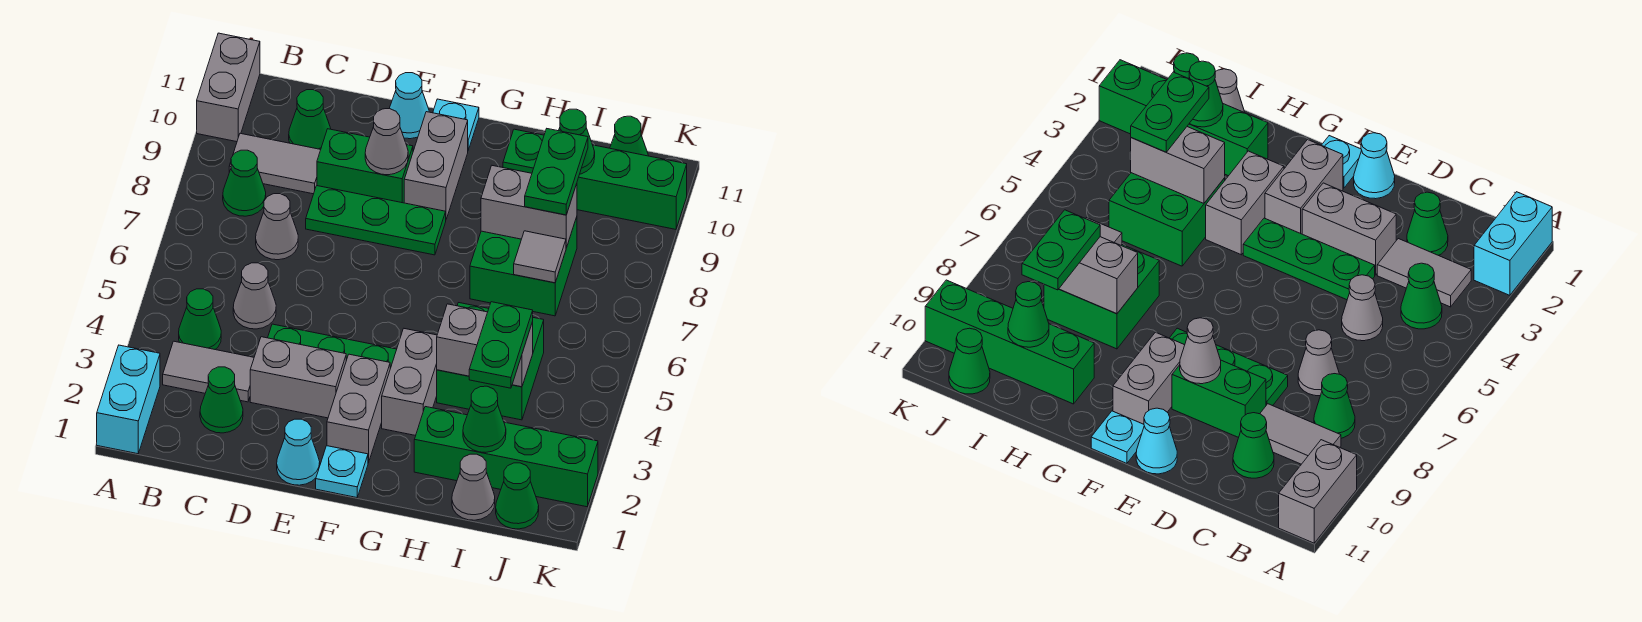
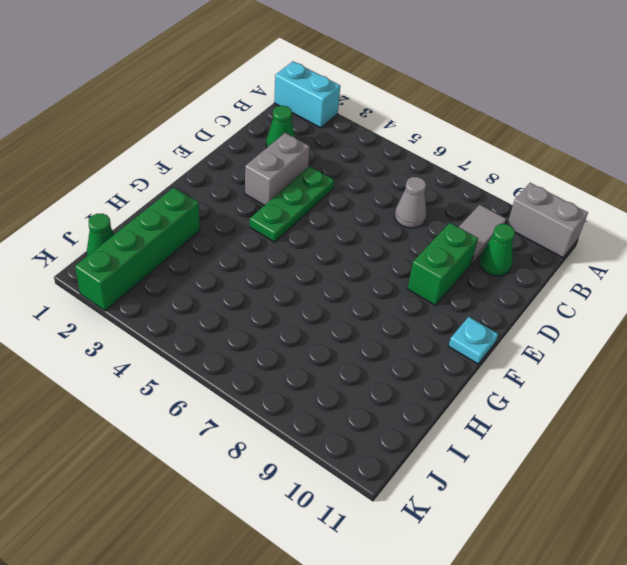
none -> grey 1x2 tile [163,341,254,402]
none -> green 1x1 cone [179,289,221,349]
none -> green 1x1 cone [223,150,266,216]
none -> grey 1x1 cone [233,263,276,329]

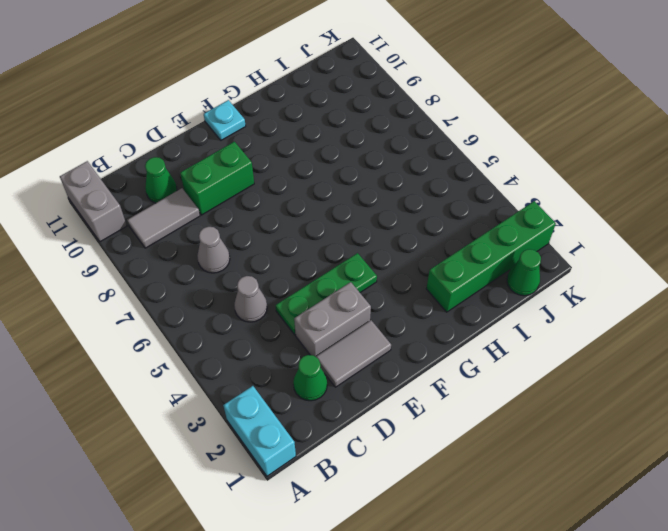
grey 1x2 tile [316,320,391,387] -> grey 1x2 tile moved to [163,341,254,402]
none -> green 1x1 cone [179,289,221,349]
none -> green 1x1 cone [223,150,266,216]
none -> green 1x3 plate [306,186,446,255]
none -> cyan 1x1 cone [277,419,320,485]

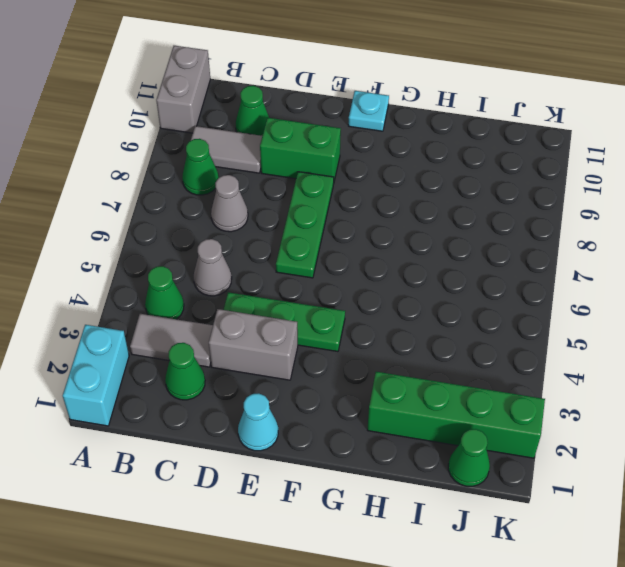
green 1x3 plate [276,172,334,278] -> green 1x3 plate turned to [306,186,446,255]
none -> cyan 1x1 cone [389,73,429,139]
none -> cyan 1x1 plate [316,446,368,498]
none -> grey 1x2 brick [327,354,390,463]
none -> grey 1x2 brick [404,112,468,219]

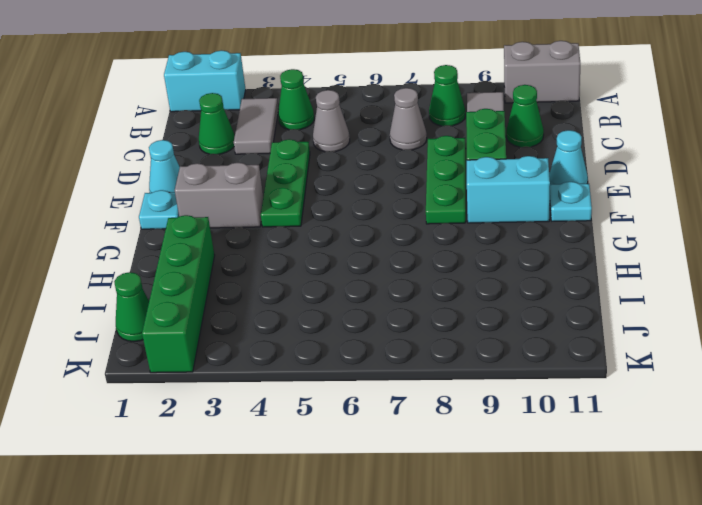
cyan 1x2 brick [467,156,550,223] -> grey 1x2 brick [404,112,468,219]
none -> grey 1x2 brick [250,337,346,418]
none -> grey 1x2 brick [382,329,437,436]
none -> green 2x2 brick [437,303,544,420]
none -> green 2x2 brick [470,217,577,316]

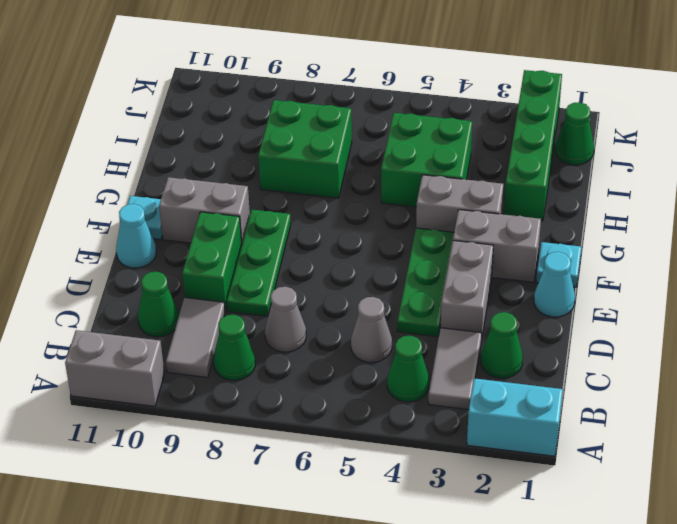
none -> green 1x4 brick [503,129,687,229]
none -> grey 1x1 cone [452,454,495,520]
none -> green 1x1 cone [610,116,648,156]
none -> grey 1x1 cone [365,109,408,175]

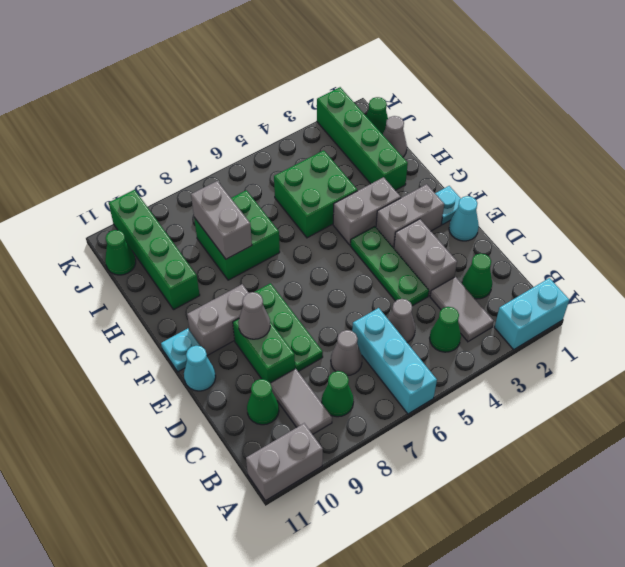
cyan 1x3 brick [352,308,437,414] -> none
none -> grey 1x2 brick [437,304,533,387]
none -> green 1x1 cone [463,386,506,452]
none -> grey 1x1 tile [514,231,566,283]
none -> green 1x1 cone [559,109,595,174]

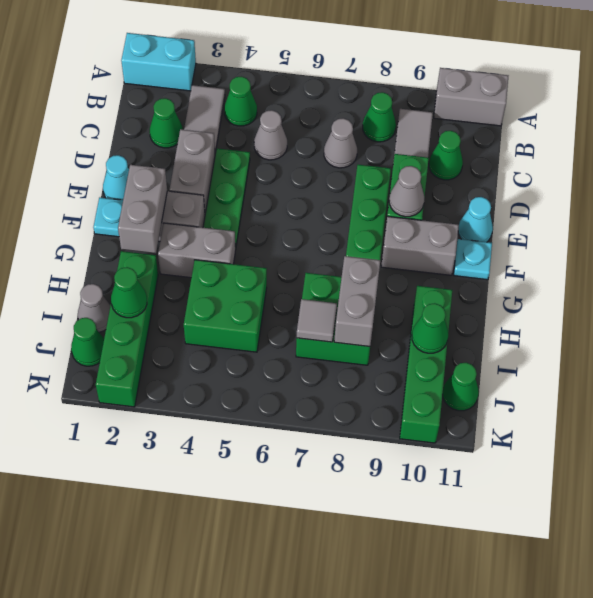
grey 1x2 brick [118,165,167,253] -> grey 1x2 brick moved to [437,304,533,387]
none -> green 1x2 plate [469,302,533,388]
none -> green 1x2 plate [525,129,588,215]

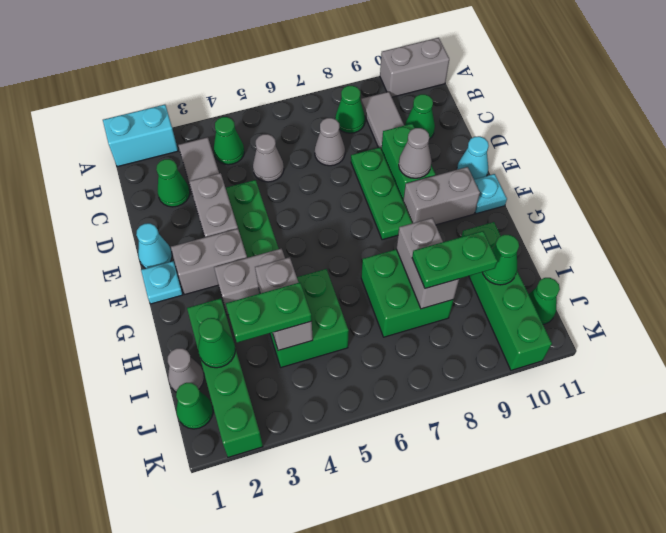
none -> grey 1x1 tile [514,231,566,283]

